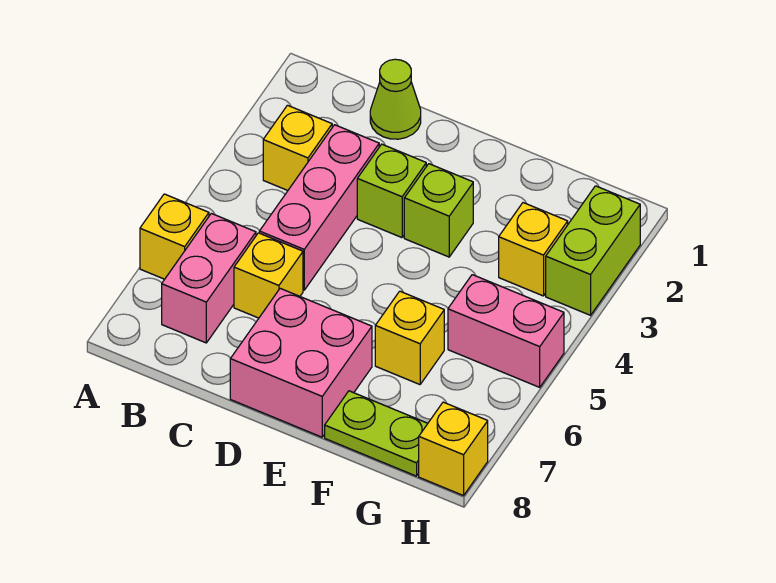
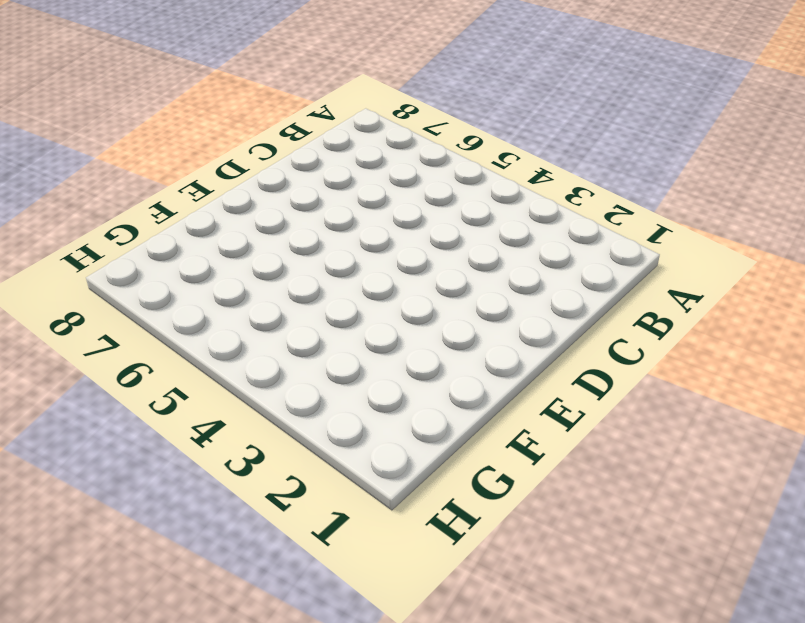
none -> yellow 1x1 brick [140,194,209,279]
none -> yellow 1x1 brick [263,105,332,190]
none -> pink 1x2 brick [162,213,256,343]

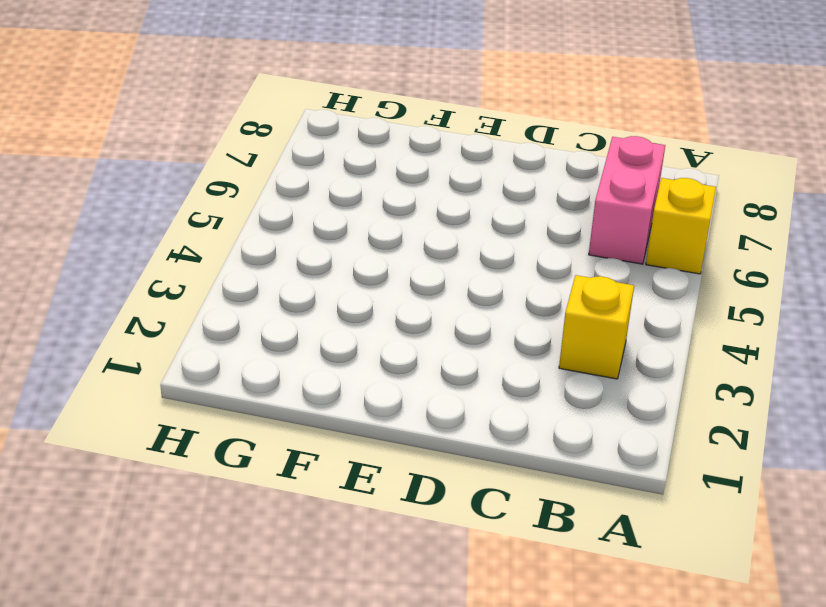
none -> lime 1x1 cone [370,59,421,139]
none -> pink 1x3 brick [259,125,379,290]
none -> yellow 1x1 brick [234,233,303,318]

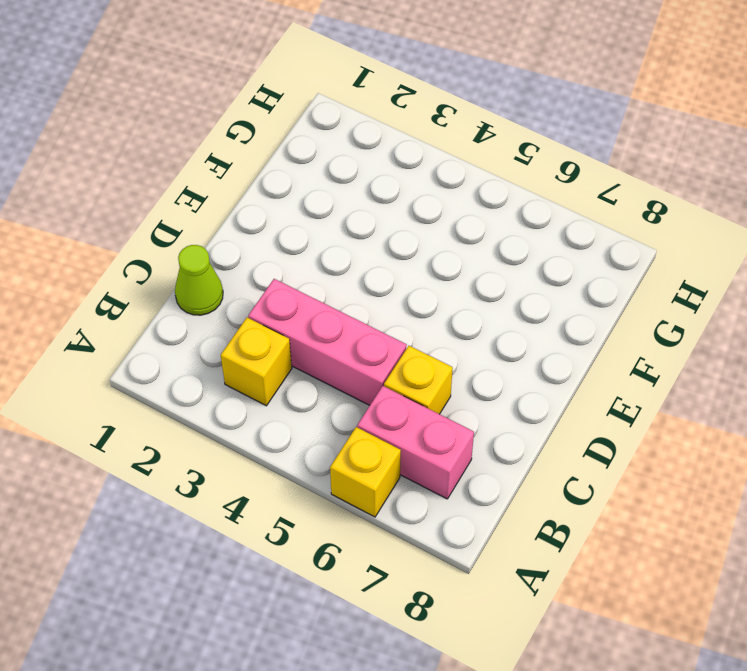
none -> lime 1x1 brick [357,144,426,238]
none -> pink 2x2 brick [230,288,372,437]
none -> lime 1x1 brick [404,164,473,257]

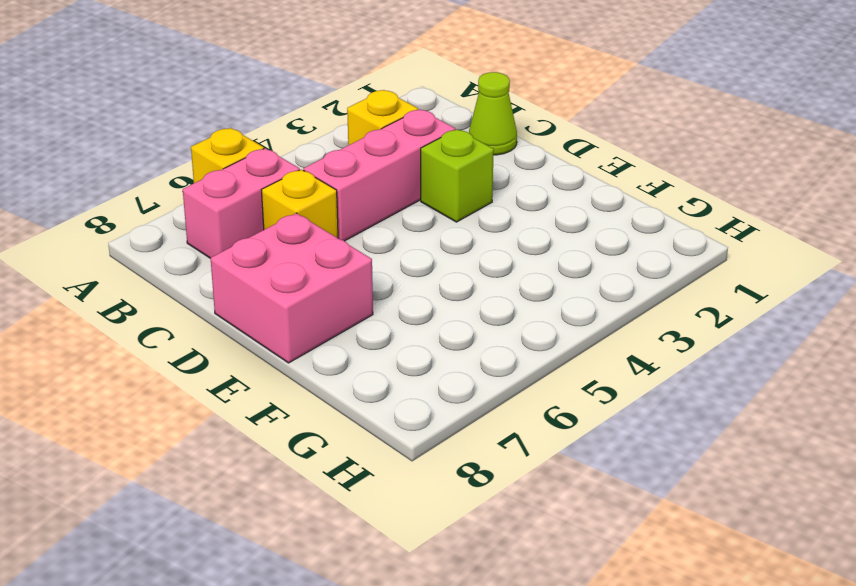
none -> lime 1x1 brick [404,164,473,257]
none -> yellow 1x1 brick [375,291,444,385]
none -> lime 1x2 plate [325,391,428,476]

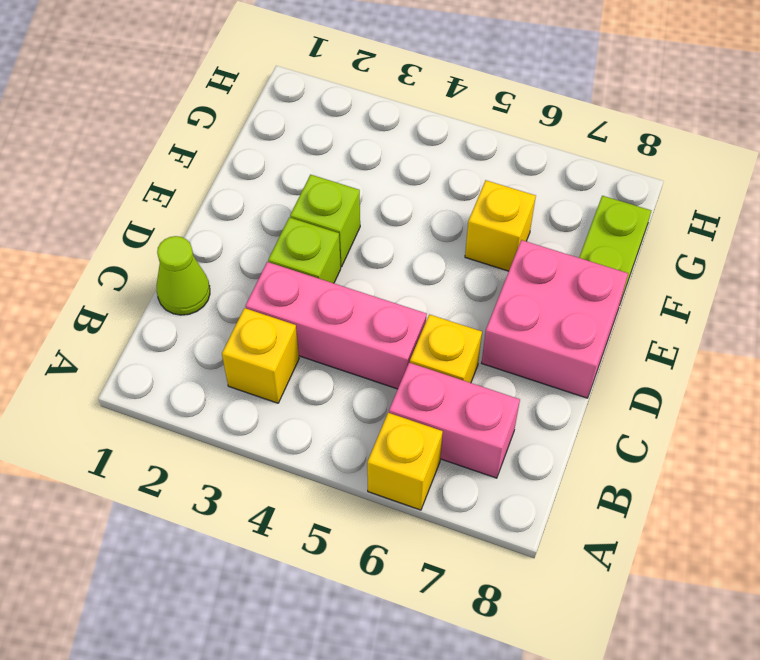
none -> yellow 1x1 brick [499,203,568,296]
none -> pink 1x2 brick [448,275,564,387]
none -> lime 1x2 brick [546,186,640,315]

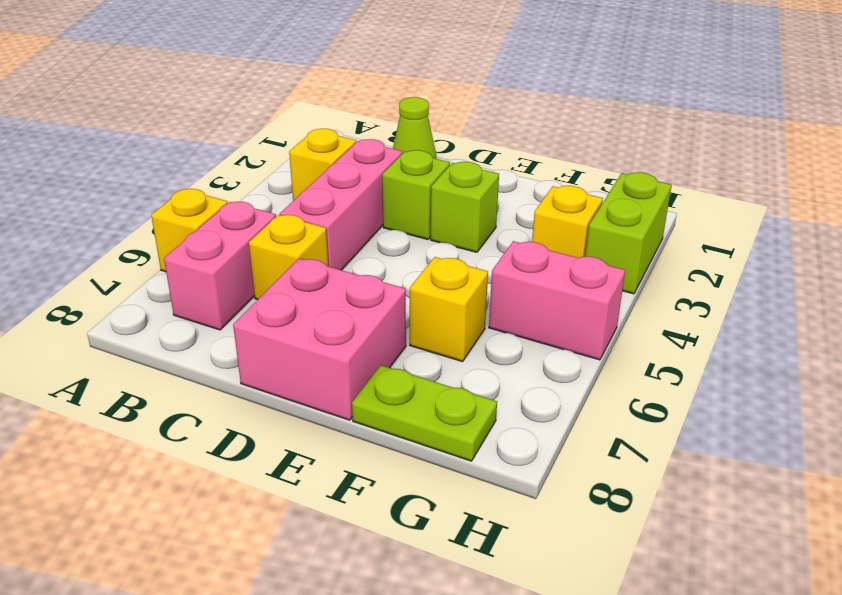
none -> yellow 1x1 brick [419,402,488,496]

